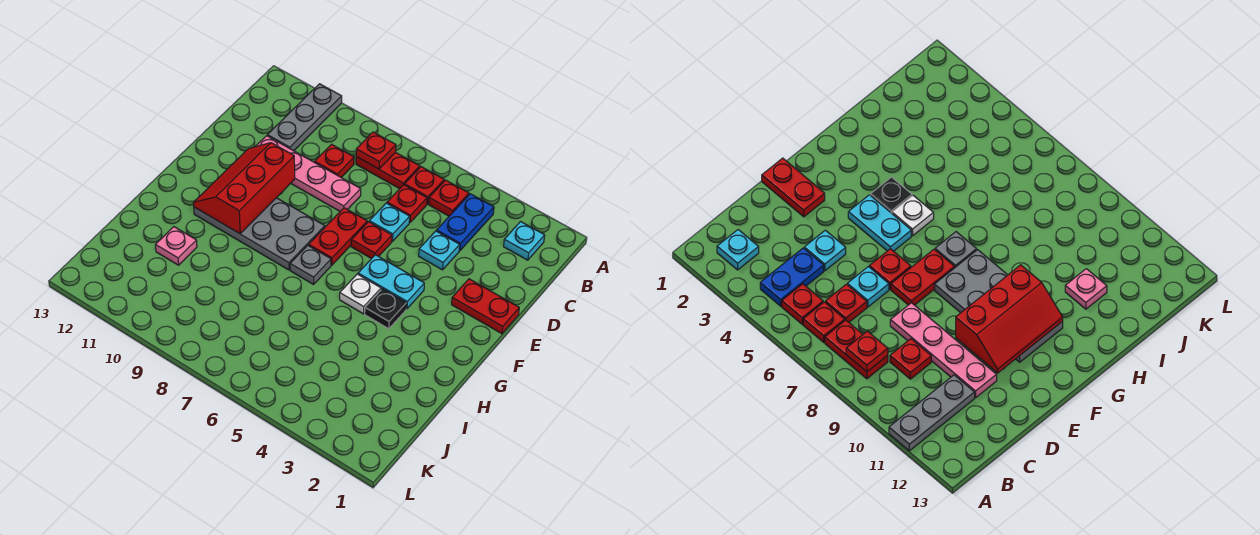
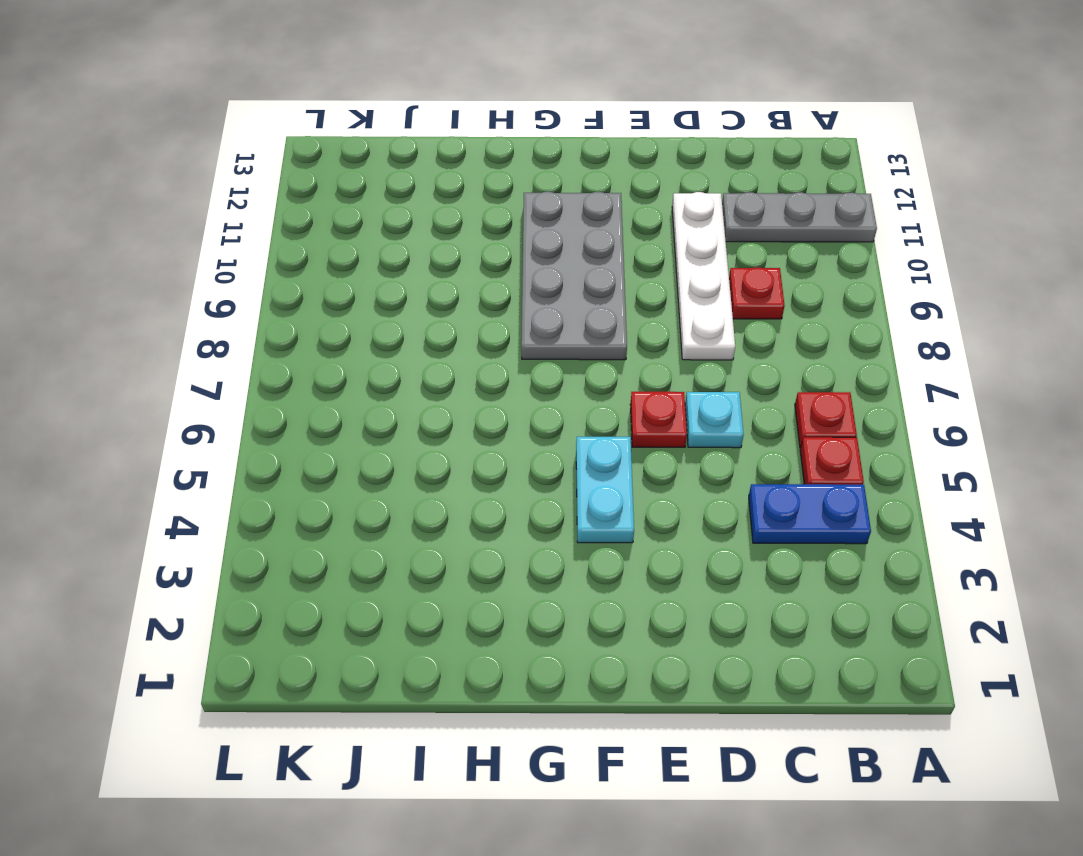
white 1x4 plate [672,192,735,360] -> pink 1x4 plate [255,136,361,211]
none -> cyan 1x1 plate [504,222,545,260]
none -> red 1x2 plate [356,152,420,189]
none -> red 1x1 plate [387,185,427,222]

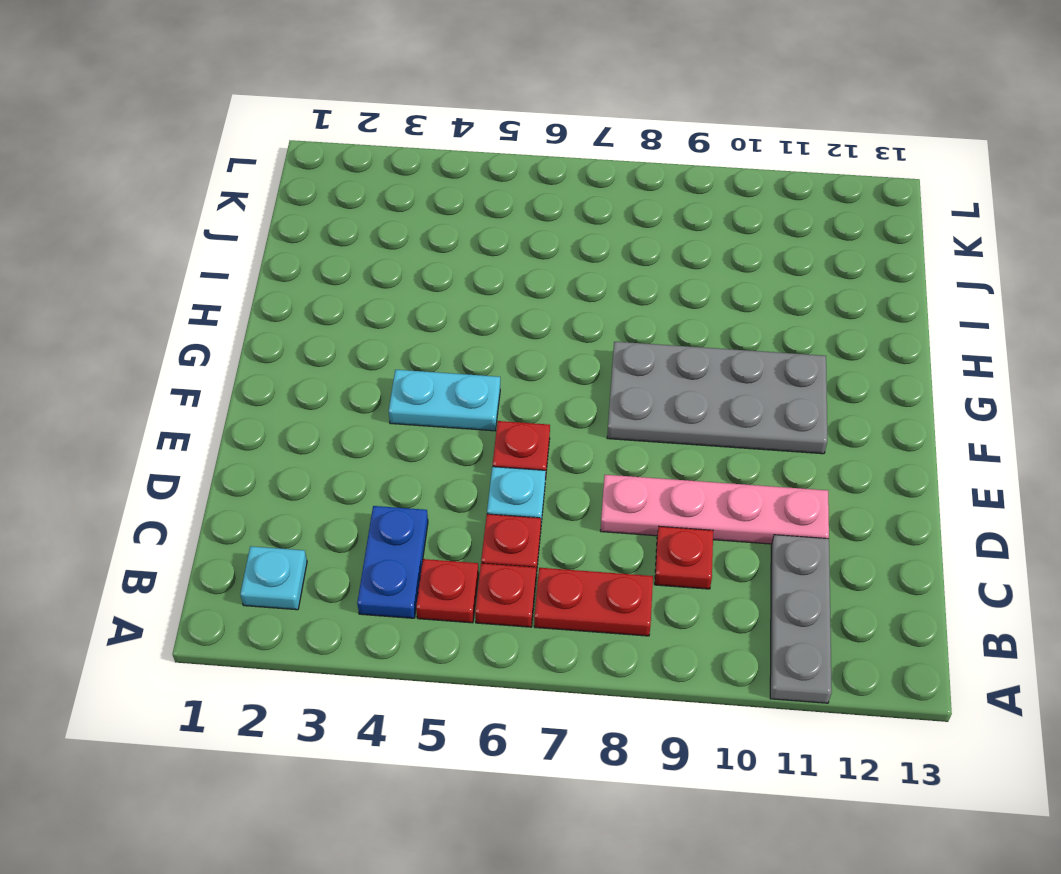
none -> cyan 1x1 plate [419,231,460,270]
none -> red 1x2 plate [452,279,519,334]
none -> red 1x2 plate [309,208,367,265]

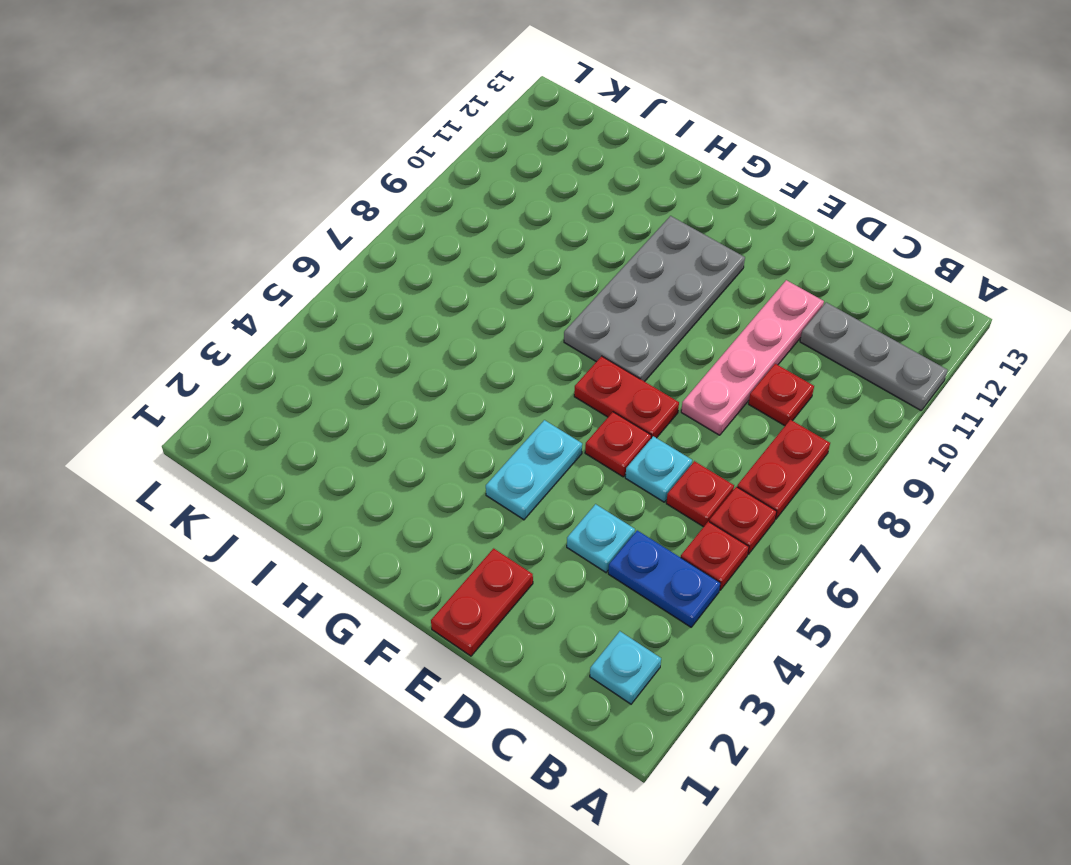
none -> black 1x1 plate [365,289,406,329]
none -> white 1x1 plate [340,274,381,314]
none -> grey 1x1 plate [290,245,331,284]

